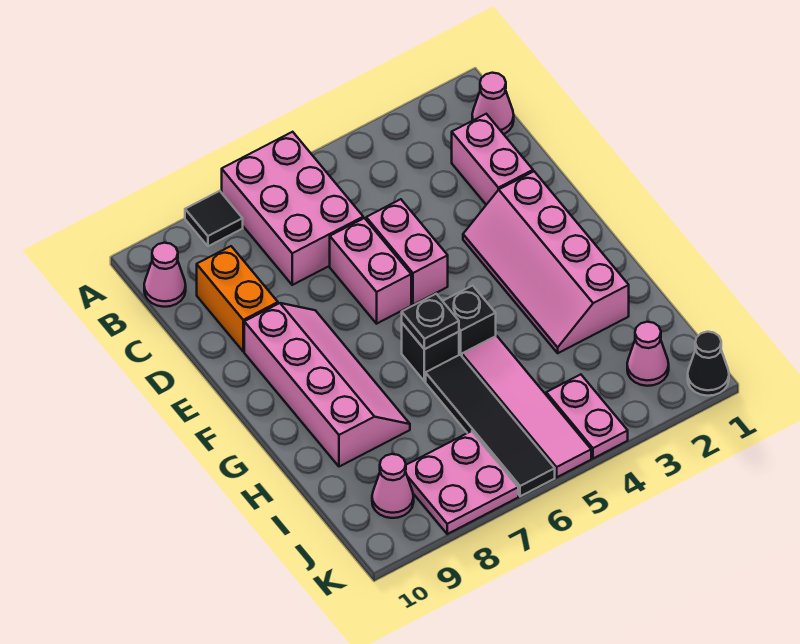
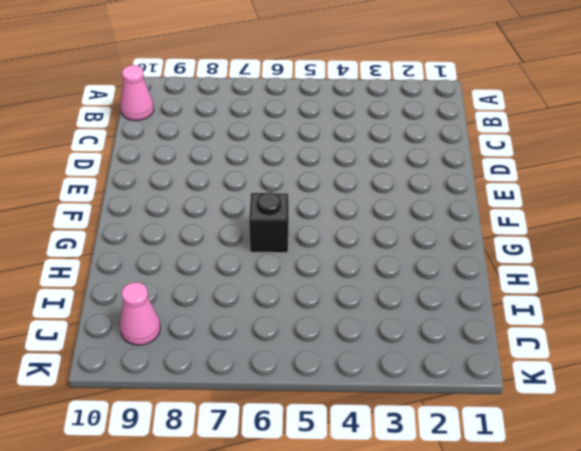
none -> pink 2x3 brick [222,132,363,285]
none -> black 1x1 tile [185,191,243,246]
none -> pink 1x1 cone [472,73,514,134]

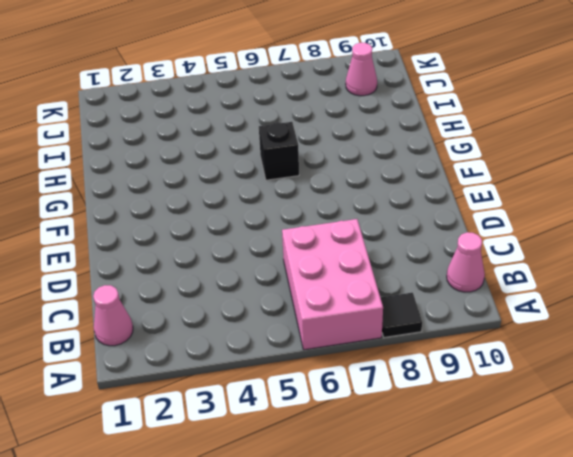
none -> pink 1x2 brick [452,114,533,205]
none -> orange 1x2 brick [197,246,278,351]
none -> pink 1x2 brick [366,199,448,305]

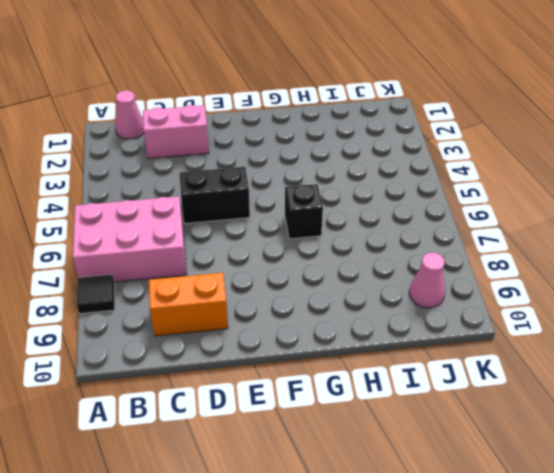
black 1x2 brick [179,167,250,223] -> pink 1x2 brick [366,199,448,305]
none -> pink 1x1 cone [144,243,186,307]
none -> pink 1x2 brick [330,218,411,324]
none -> pink 2x4 slope [463,172,629,353]

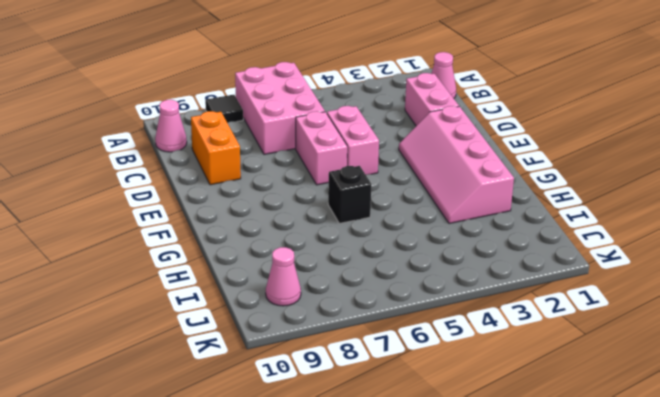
none -> pink 2x4 slope [244,303,410,467]
none -> black 1x1 brick [443,286,496,356]
none -> pink 1x4 tile [462,336,591,477]

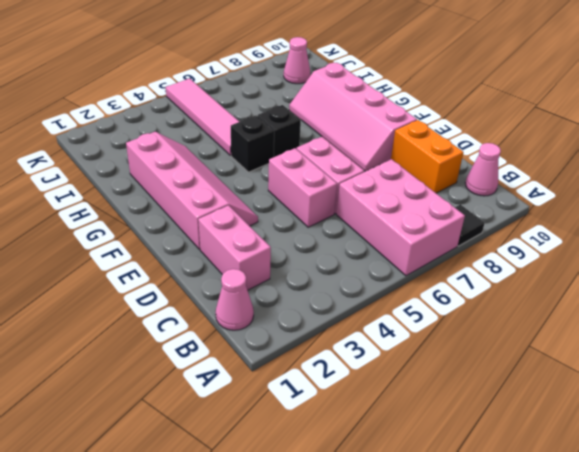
none -> black 1x4 tile [426,355,555,496]
none -> pink 1x1 cone [627,322,669,386]
none -> pink 1x2 plate [546,374,628,458]

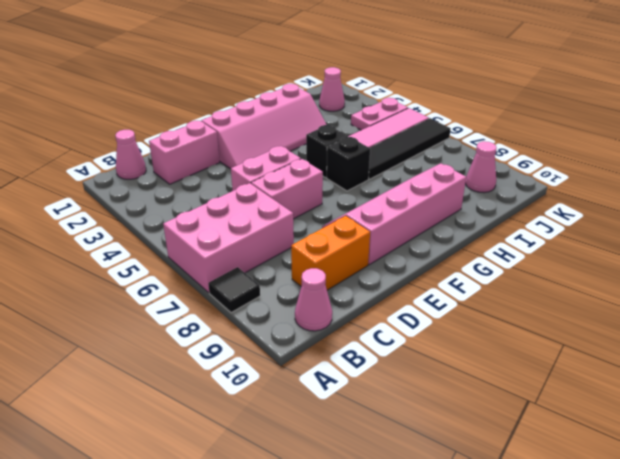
none -> pink 2x2 plate [405,431,518,534]
none -> black 1x1 cone [688,332,729,396]
none -> black 1x1 plate [402,294,459,349]

